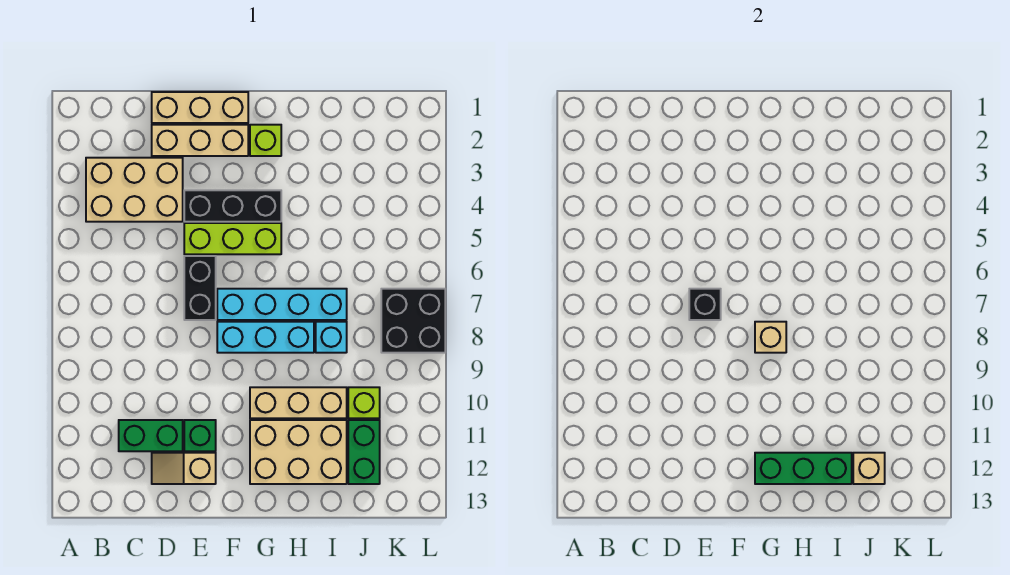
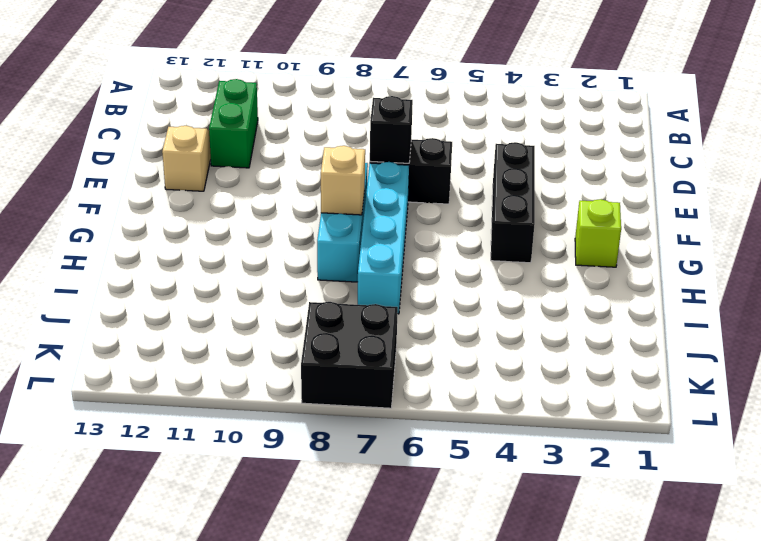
none -> tan 2x3 brick [86,158,183,222]
none -> tan 1x3 brick [152,92,248,123]
none -> tan 1x3 brick [152,125,248,156]

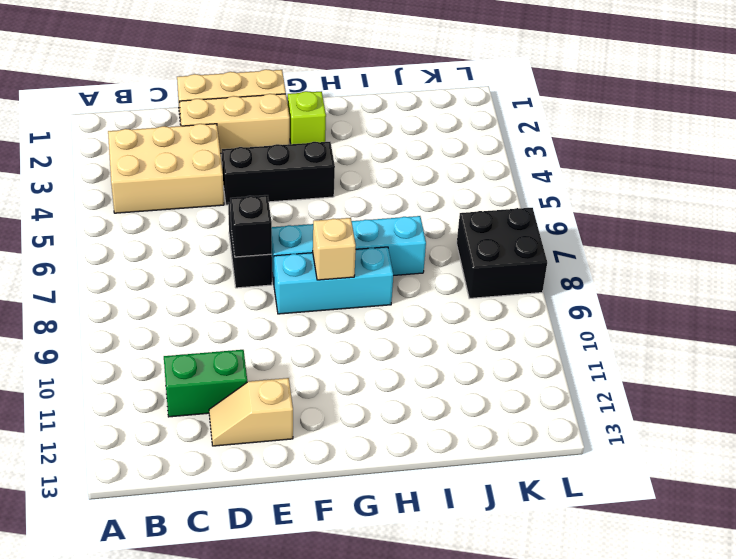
none -> lime 1x3 brick [184,223,281,254]
none -> green 1x1 brick [184,420,216,451]
none -> tan 1x3 brick [250,387,347,418]

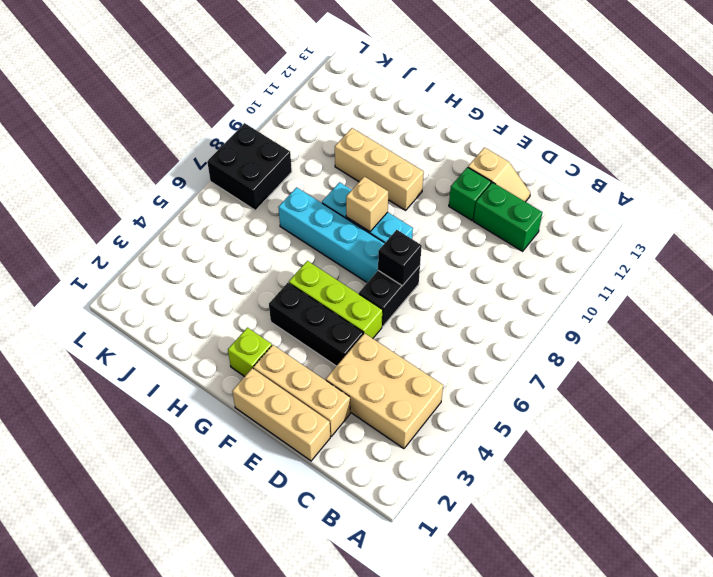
none -> tan 2x3 brick [250,420,347,484]
none -> cyan 1x1 brick [316,322,347,353]
none -> lime 1x1 brick [348,387,380,418]

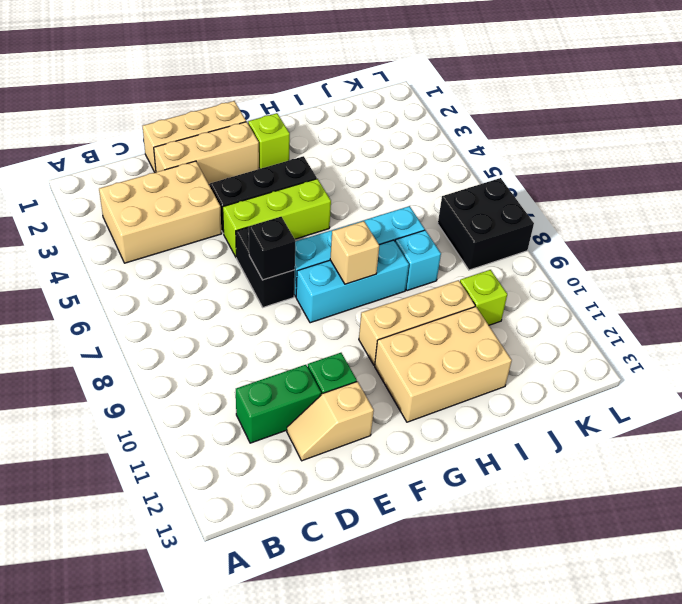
none -> green 1x2 brick [348,420,380,484]
none -> green 1x3 brick [755,453,852,484]
none -> tan 1x1 brick [853,453,885,484]

